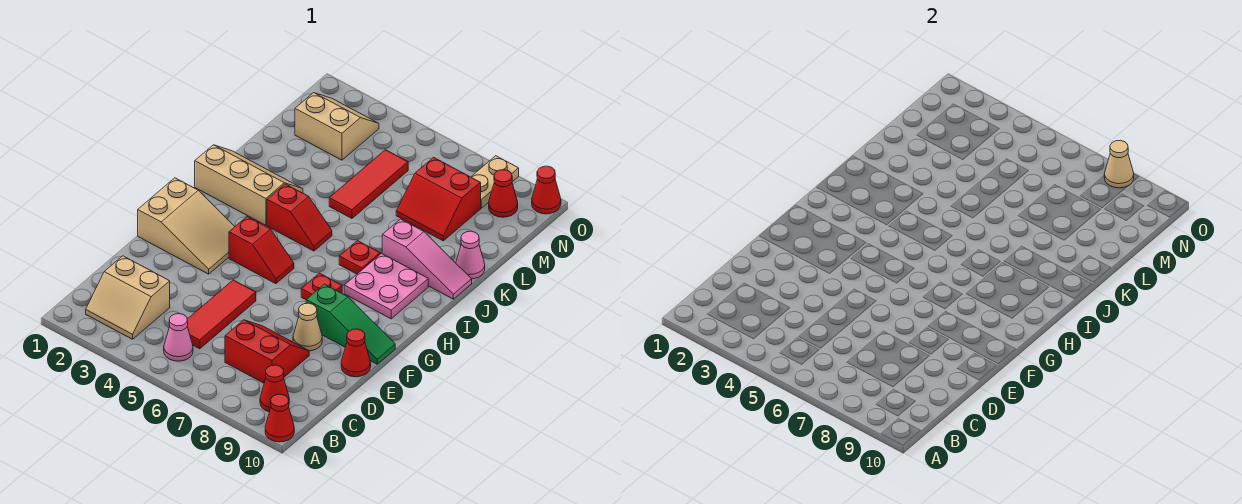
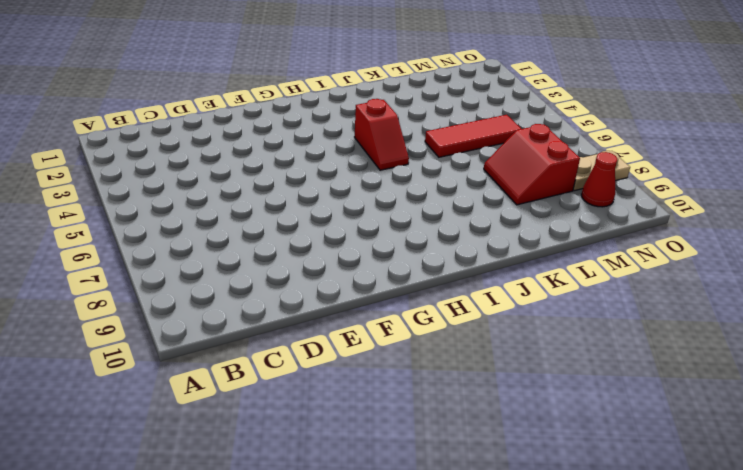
none -> red 1x1 cone [265,394,294,442]
none -> tan 2x2 slope [86,256,170,339]
none -> pink 1x1 cone [164,314,193,361]

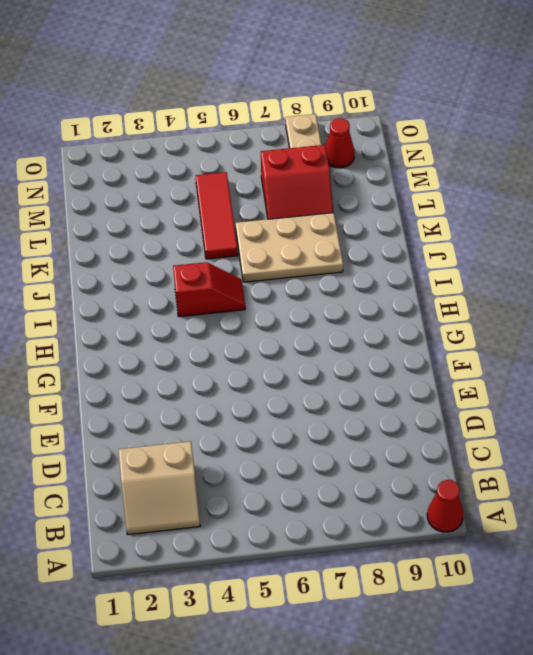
tan 2x3 plate [236,213,343,282] -> pink 1x3 slope [382,219,472,299]
none -> pink 1x1 cone [164,314,193,361]
none -> red 1x1 cone [260,365,289,412]
none -> red 1x3 tile [187,280,256,349]

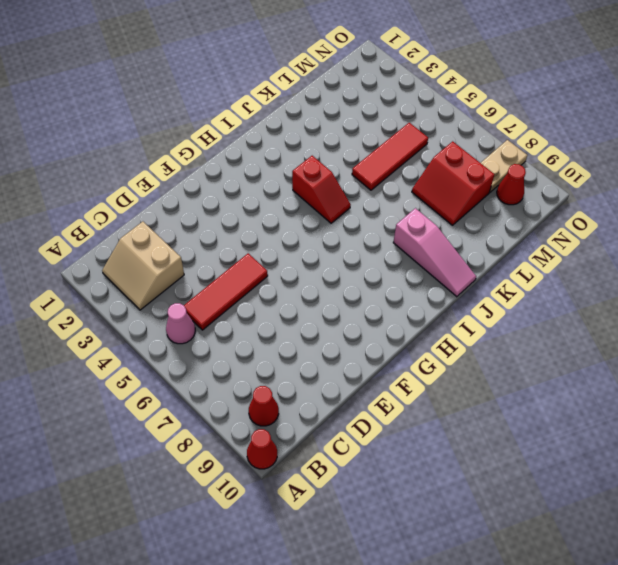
none -> red 2x2 slope [225,320,309,383]
none -> tan 1x1 cone [293,303,322,351]
none -> red 1x1 cone [341,329,371,377]

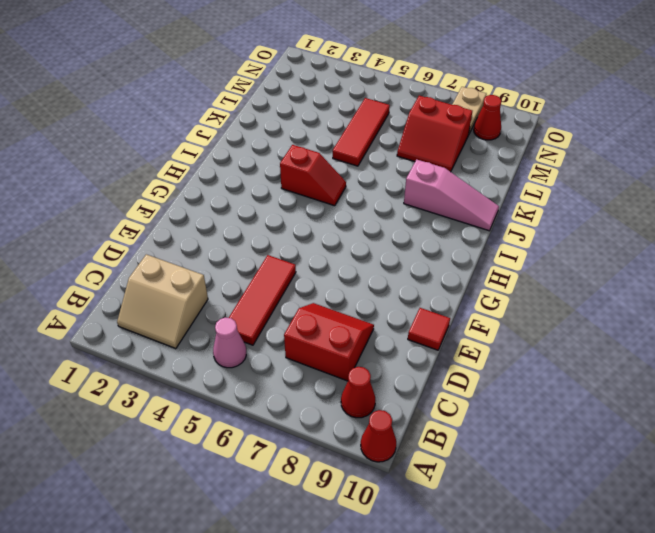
red 1x1 tile [408,308,450,350] -> red 1x1 cone [341,329,371,377]
none -> tan 1x1 cone [293,303,322,351]
none -> tan 2x3 slope [138,178,235,274]
none -> green 1x3 slope [306,284,395,364]

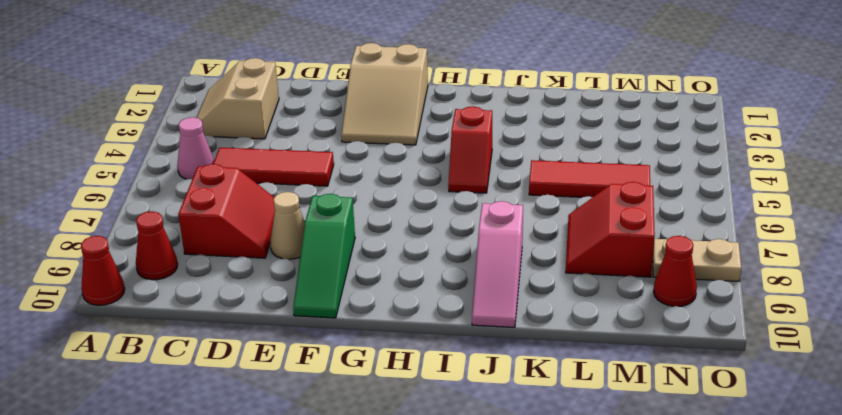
none -> red 1x1 cone [341,329,371,377]
none -> red 1x2 slope [229,217,294,284]
none -> red 1x1 plate [301,273,342,300]

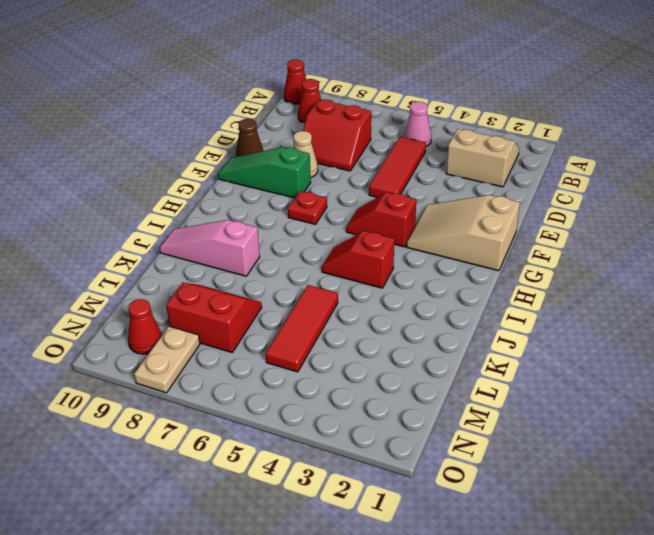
brown 1x1 cone [236,119,263,157] -> red 1x1 cone [341,329,371,377]
none -> pink 2x2 plate [344,254,428,319]
none -> tan 2x3 slope [195,145,303,225]
none -> red 1x1 plate [339,241,380,274]

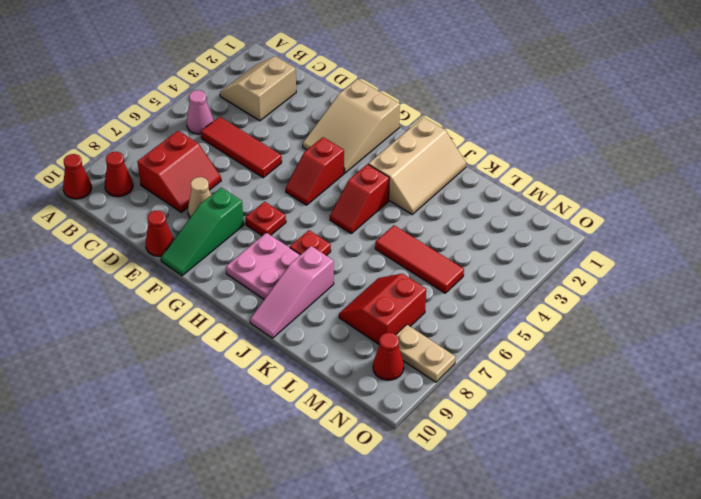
none -> pink 1x1 cone [456,231,485,279]
none -> tan 2x2 slope [295,93,379,160]
none -> red 1x1 cone [532,166,561,214]

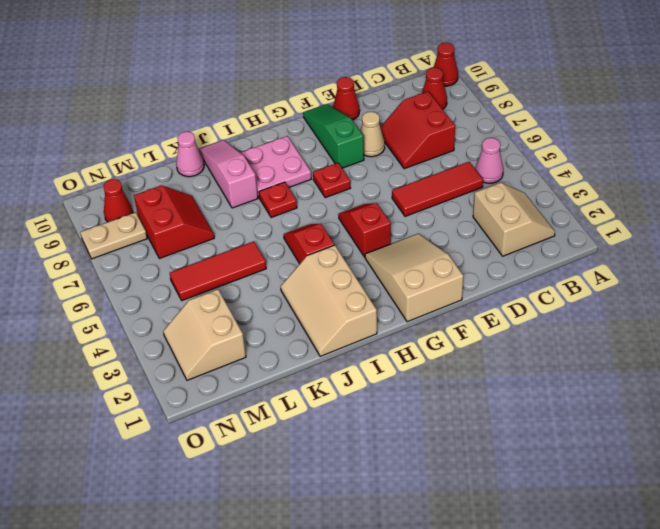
none -> red 1x1 cone [532,166,561,214]
none -> tan 1x1 cone [1104,140,1134,188]

